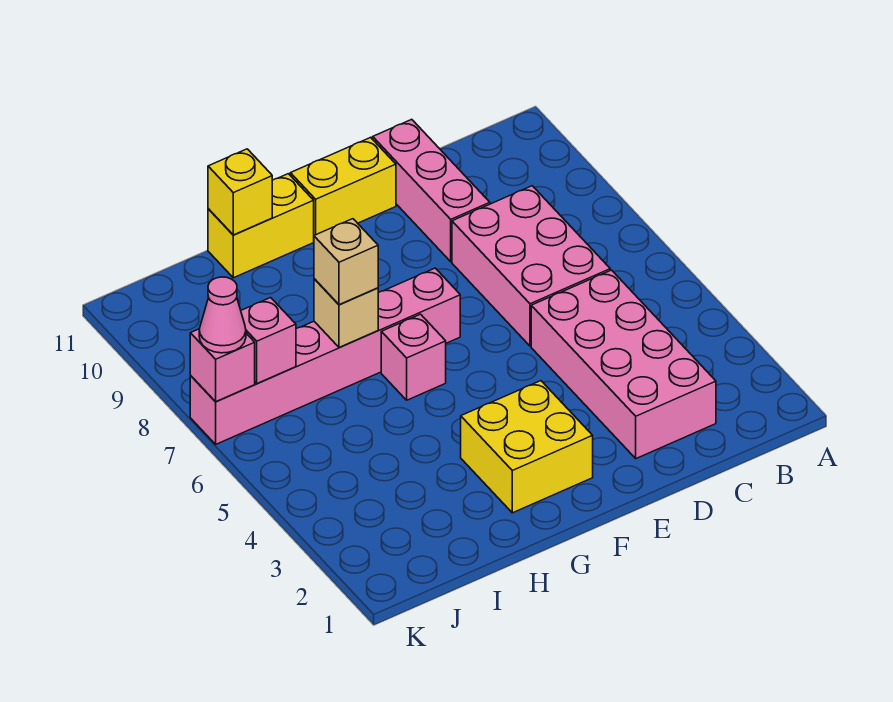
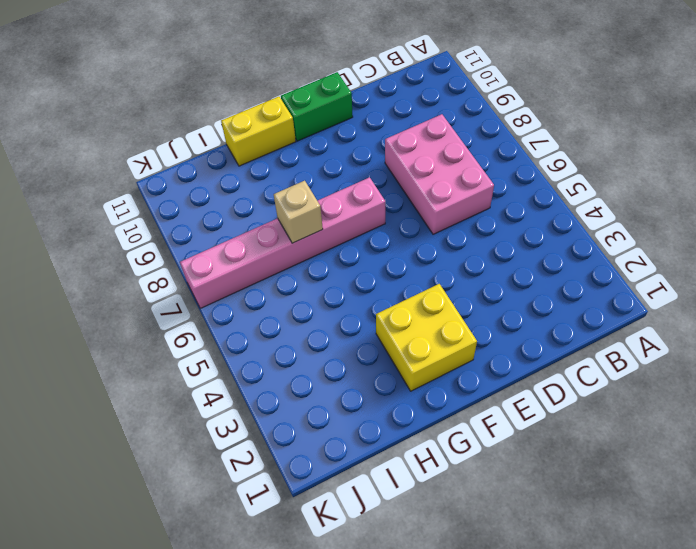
green 1x2 brick [281,72,353,141] -> yellow 1x2 brick [290,137,396,235]
none -> pink 2x4 brick [531,270,716,459]
none -> pink 1x3 brick [373,119,490,262]
none -> pink 1x1 brick [381,314,446,400]

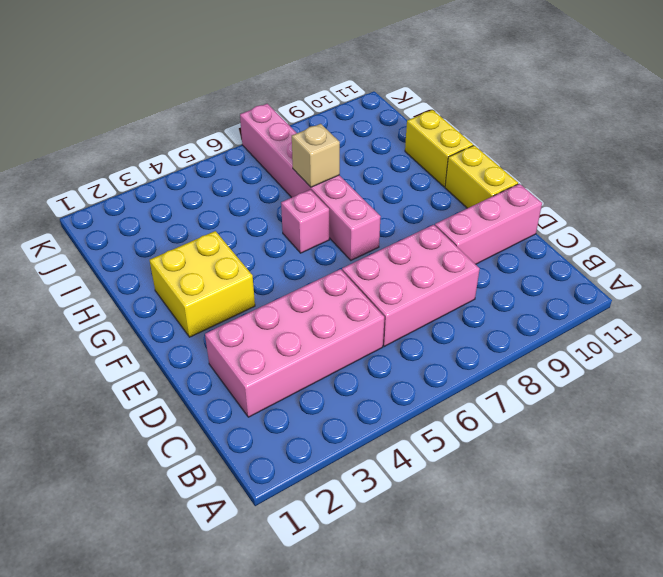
none -> yellow 1x1 brick [208,149,272,235]
none -> pink 1x1 brick [241,298,296,383]
none -> pink 1x1 brick [190,329,255,402]

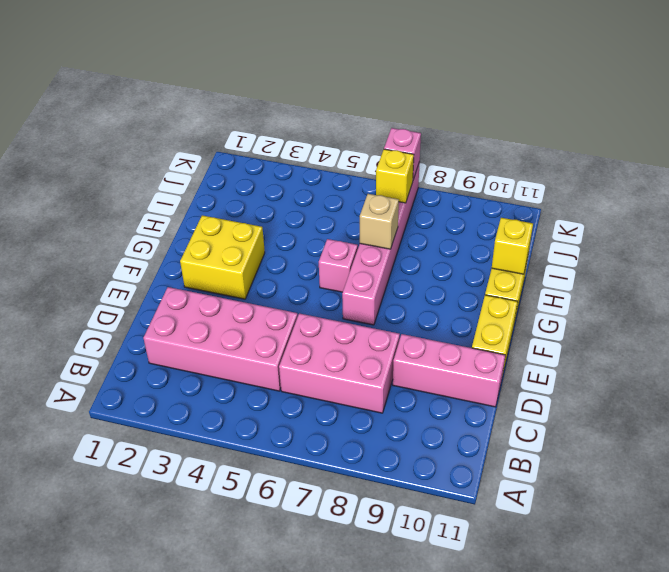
yellow 1x1 brick [376,149,414,203] -> pink 1x1 brick [241,298,296,383]
none -> tan 1x1 brick [314,219,378,305]
none -> pink 1x1 cone [199,277,246,353]

